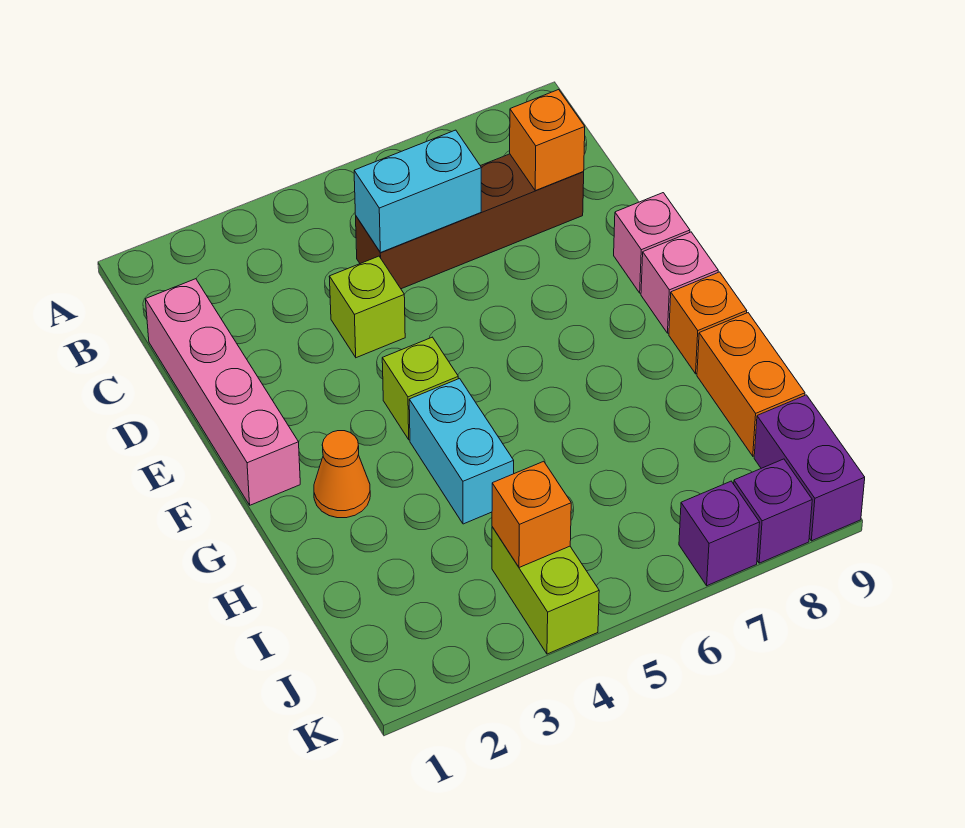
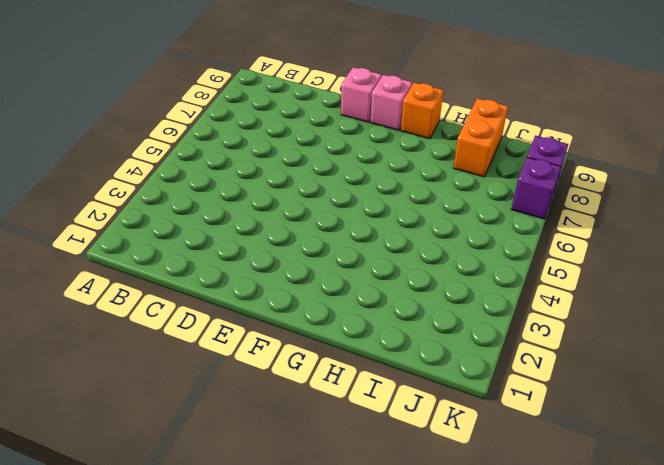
orange 1x2 brick [453,98,508,177] -> orange 1x2 brick turned to [697,313,805,456]
none -> pink 1x4 brick [146,279,300,505]
none -> brown 1x4 brick [356,154,584,289]
none -> lime 1x1 brick [329,256,405,358]

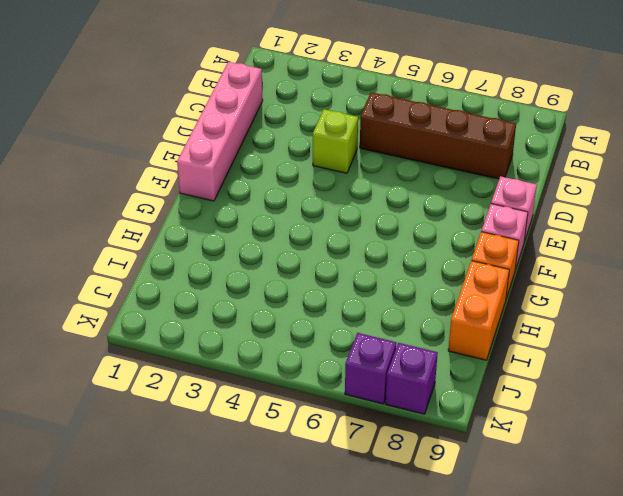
none -> lime 1x1 brick [382,337,458,440]
none -> orange 1x1 cone [314,431,370,518]
none -> cyan 1x2 brick [409,379,514,524]

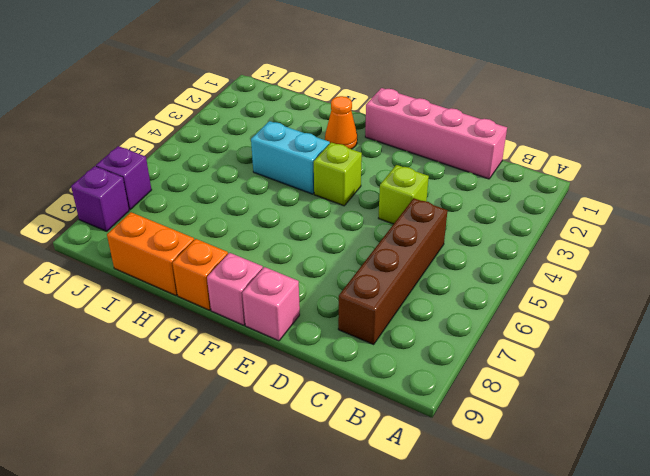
none -> lime 1x2 brick [492,527,599,654]
none -> purple 1x2 brick [754,395,865,541]
none -> cyan 1x2 brick [354,130,481,253]

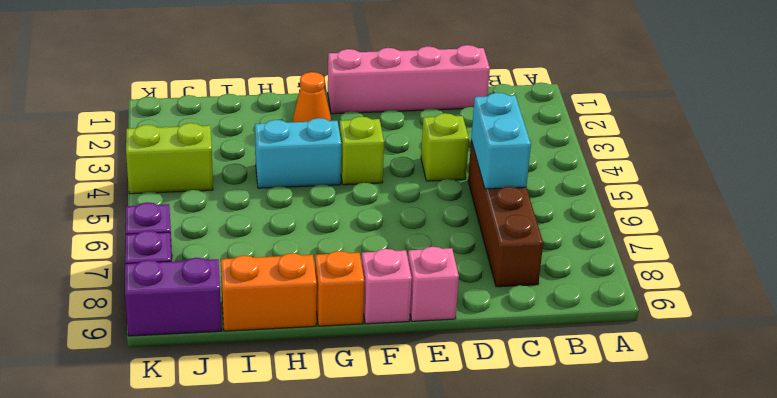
none -> orange 1x1 brick [510,90,585,191]
none -> orange 1x1 brick [492,461,571,568]

